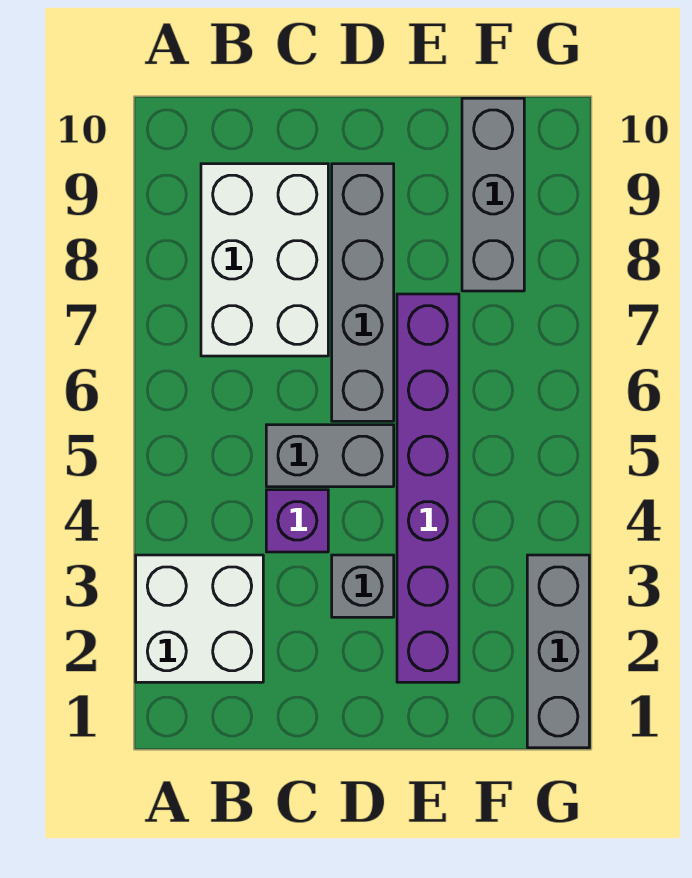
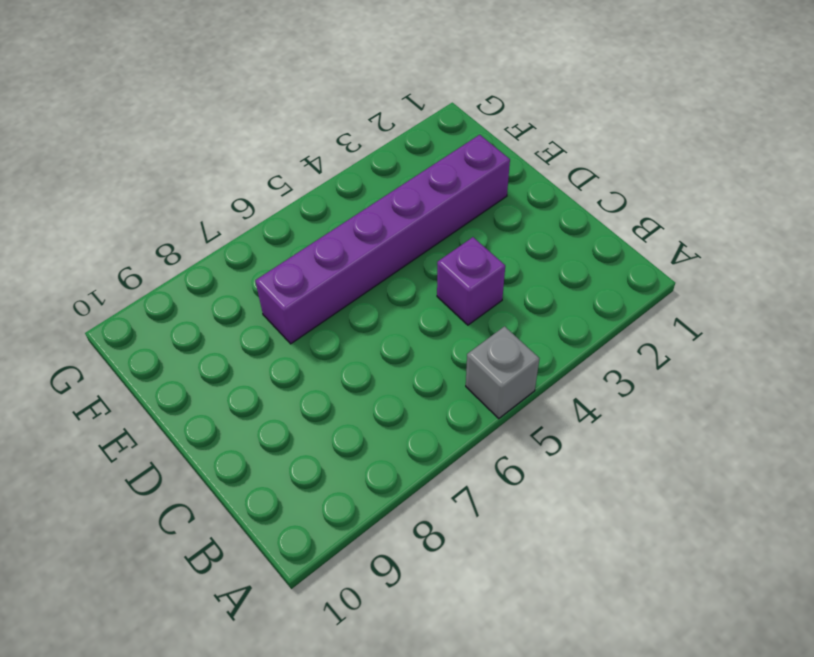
grey 1x1 brick [466,326,539,419] -> grey 1x1 brick moved to [332,555,394,617]
none -> white 2x2 brick [136,555,263,682]
none -> white 2x3 brick [201,164,328,356]

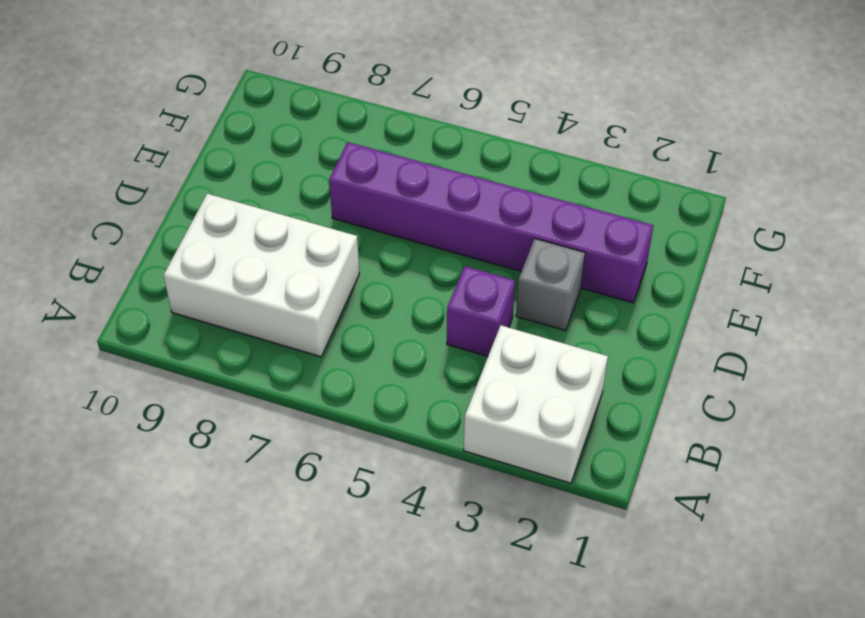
none -> grey 1x2 brick [266,425,394,487]
none -> grey 1x4 brick [332,164,394,421]

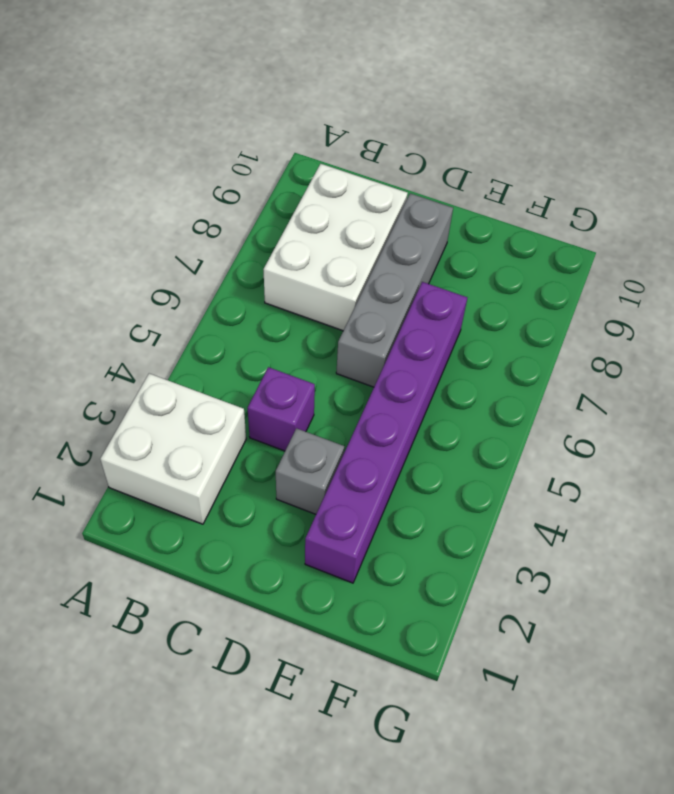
none -> grey 1x2 brick [266,425,394,487]
none -> grey 1x3 brick [462,98,524,291]

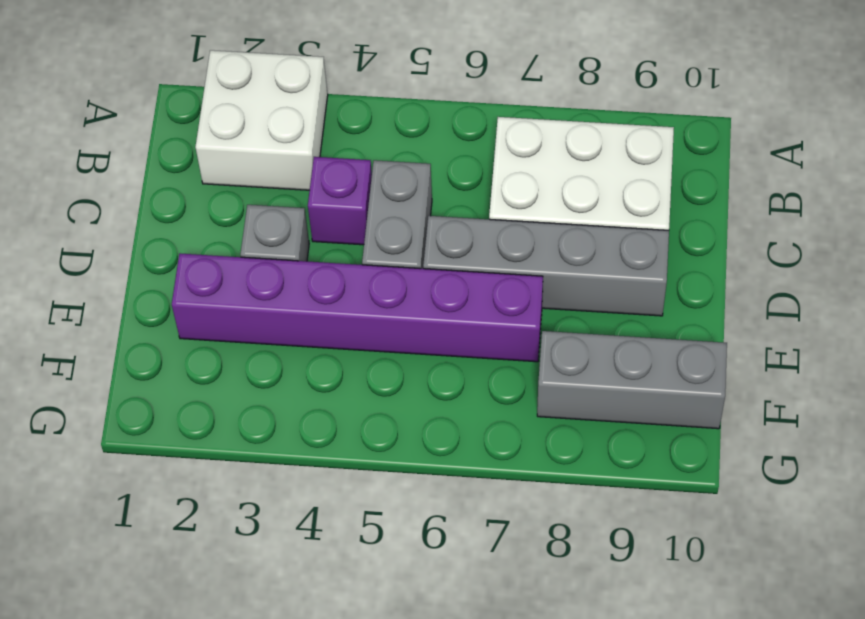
none -> grey 1x3 brick [527,555,589,748]

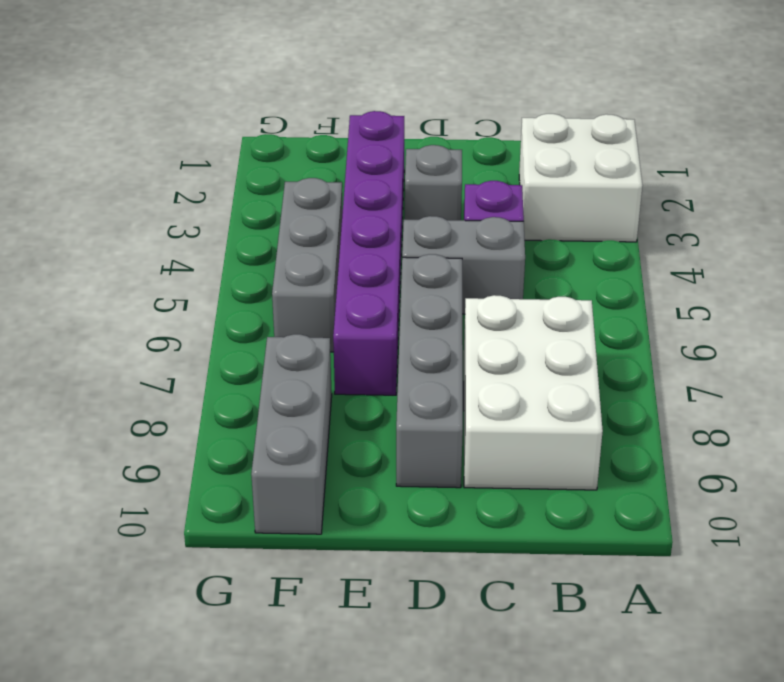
grey 1x3 brick [272,178,343,352] -> grey 1x3 brick moved to [527,555,589,748]

